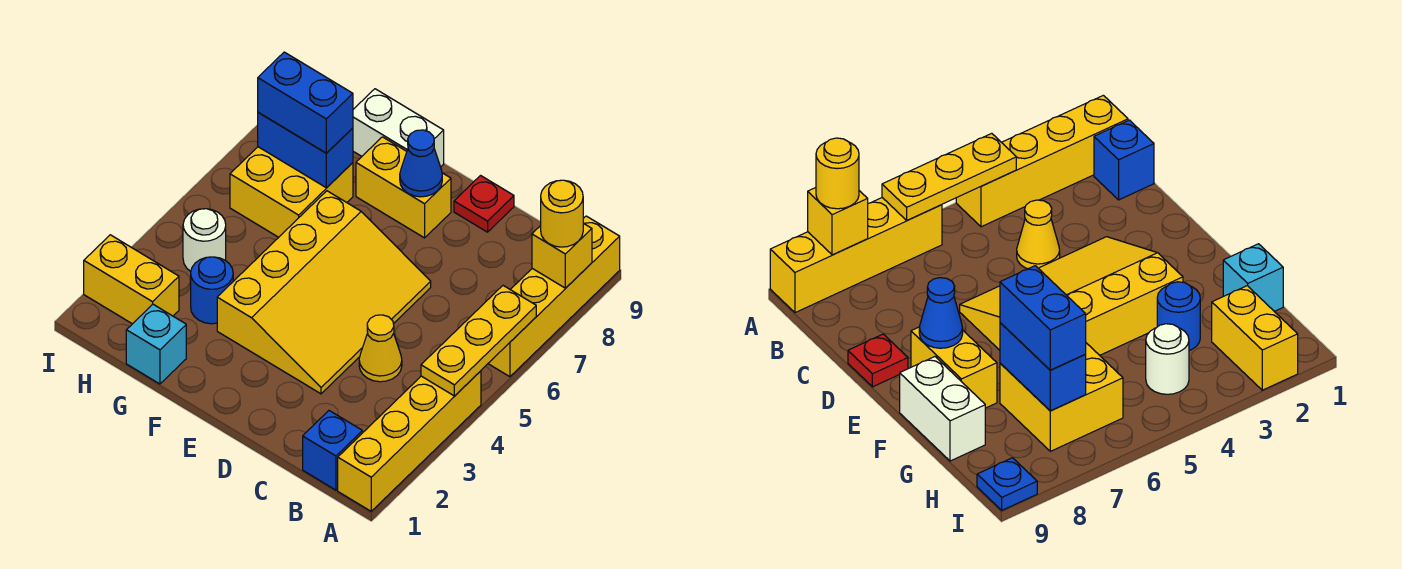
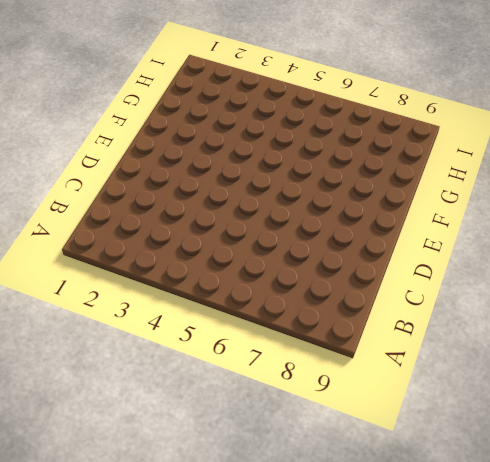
none -> yellow 1x4 brick [338,371,481,511]
none -> yellow 1x4 brick [488,216,620,377]
none -> blue 1x1 brick [303,411,362,490]

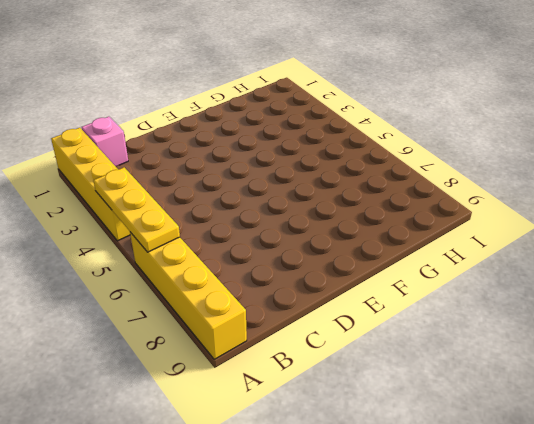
pink 1x1 brick [82,117,128,166] -> blue 1x1 brick [303,411,362,490]
none -> yellow 1x1 cone [359,315,402,382]
none -> yellow 3x4 slope [217,191,431,394]
none -> red 1x1 plate [454,176,514,232]

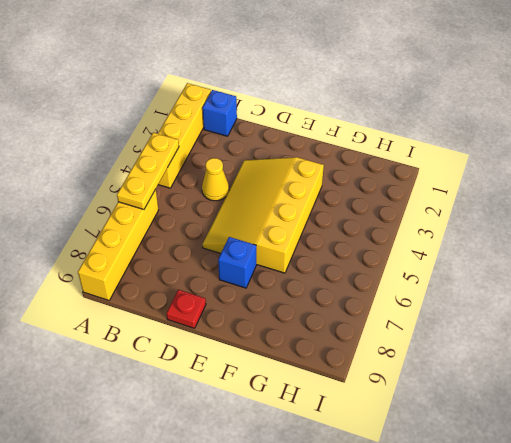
blue 1x1 brick [218,237,256,288] -> none
none -> yellow 1x2 brick [356,137,451,238]
none -> white 1x2 brick [353,89,444,167]
none -> cyan 1x1 brick [126,304,186,384]

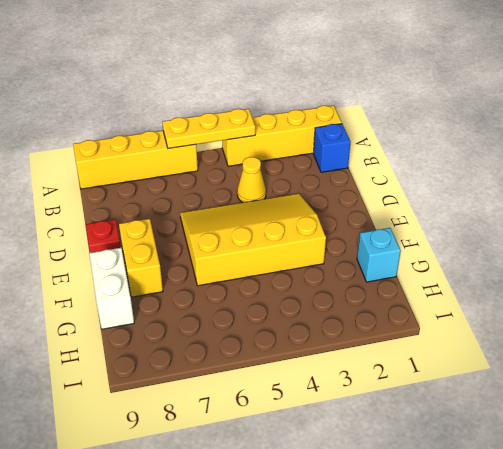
none -> blue 1x1 round brick [191,257,233,324]
none -> yellow 2x2 brick [230,147,353,237]
none -> yellow 1x2 brick [84,235,179,324]

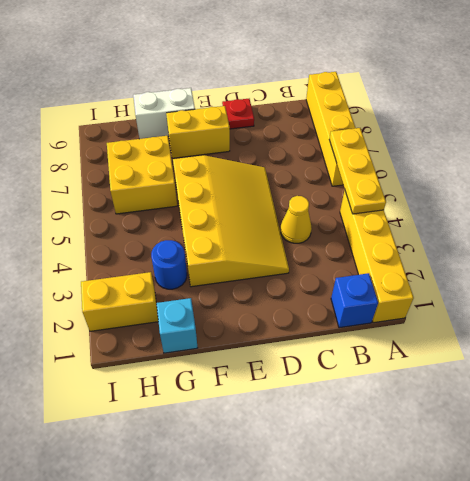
none -> white 1x1 round brick [183,209,226,271]
none -> blue 1x1 plate [977,458,1037,510]
none -> yellow 1x1 brick [532,223,592,288]

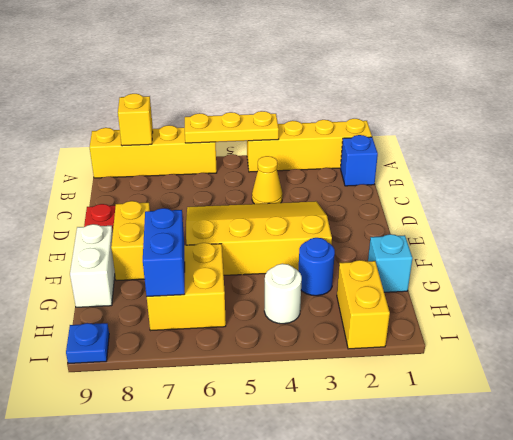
none -> blue 1x1 cone [400,130,442,197]
none -> yellow 1x1 round brick [541,180,583,247]
none -> blue 1x2 brick [258,52,353,153]

